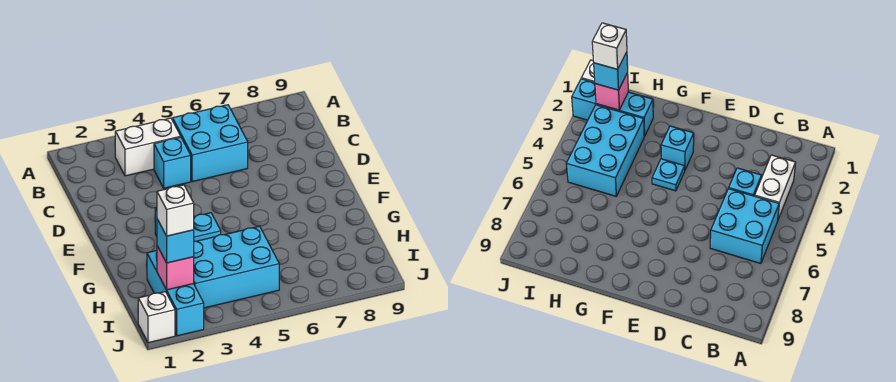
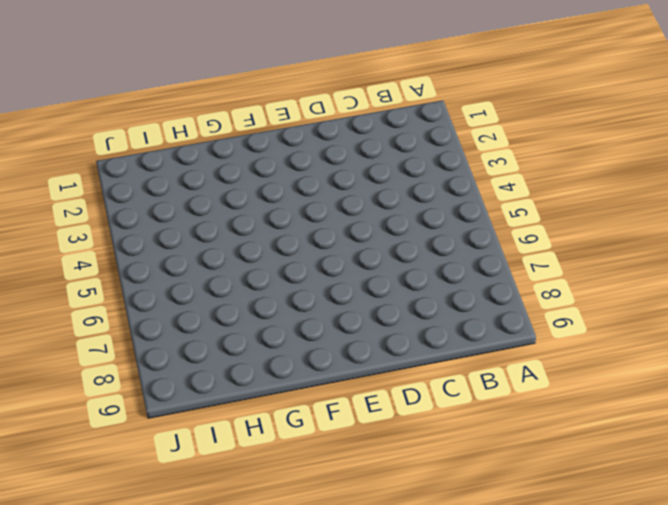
none -> white 1x2 brick [115,118,181,176]
none -> cyan 2x2 brick [173,105,248,182]

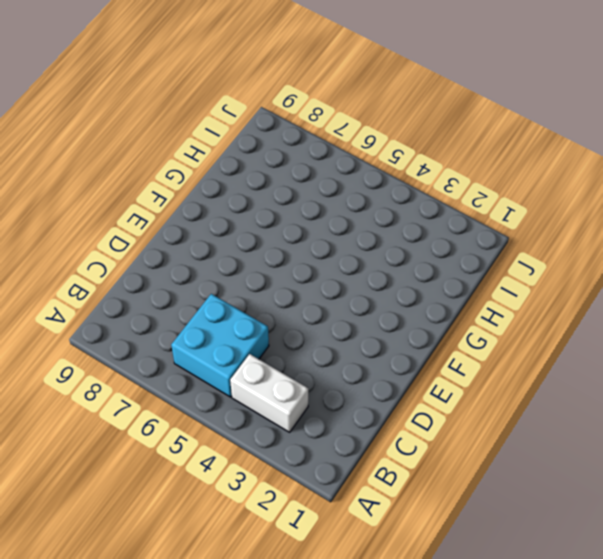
none -> cyan 1x1 brick [154,137,191,188]
none -> cyan 1x1 brick [661,126,694,170]

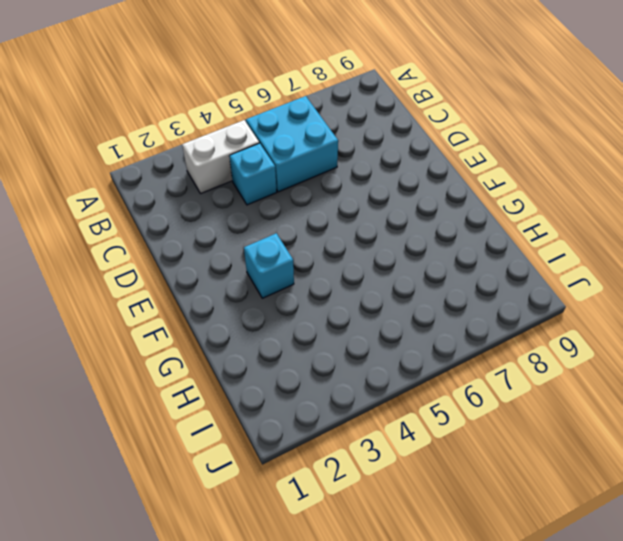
none -> cyan 1x1 plate [194,213,221,241]
none -> cyan 1x3 brick [147,251,204,336]

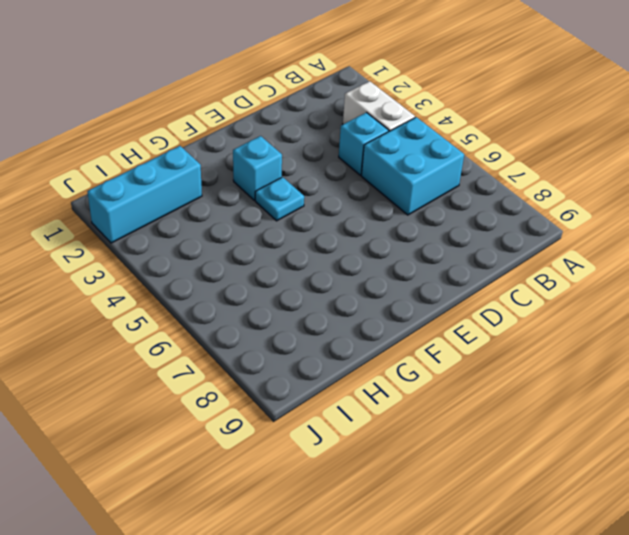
none -> cyan 2x3 brick [194,226,279,308]
none -> white 1x1 brick [138,292,175,343]

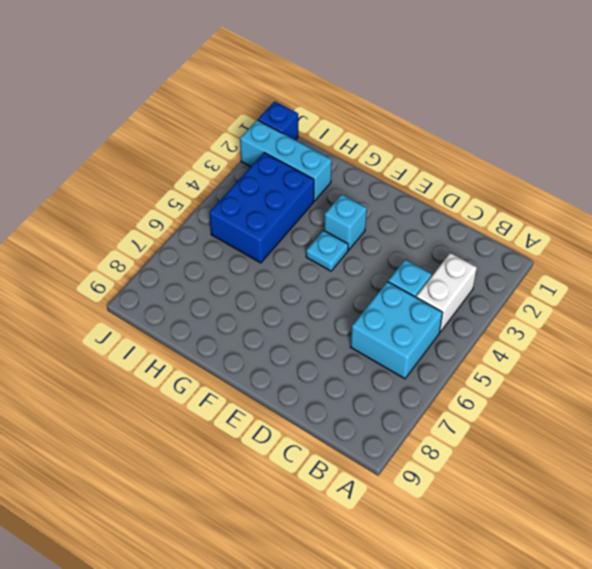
blue 2x3 brick [209,153,314,263] -> cyan 2x3 brick [194,226,279,308]
blue 1x1 brick [258,101,298,140] -> white 1x1 brick [138,292,175,343]
none -> pink 1x1 brick [157,246,194,290]
none -> cyan 1x1 brick [157,219,194,263]

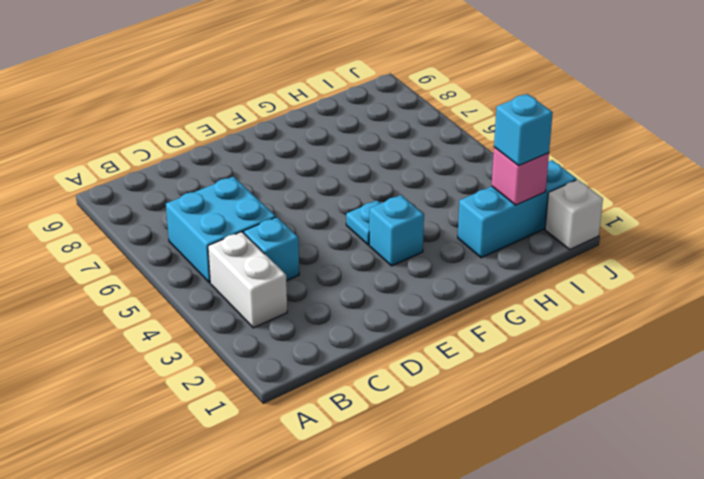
none -> cyan 2x3 brick [194,226,279,308]
none -> white 1x1 brick [157,185,194,236]

